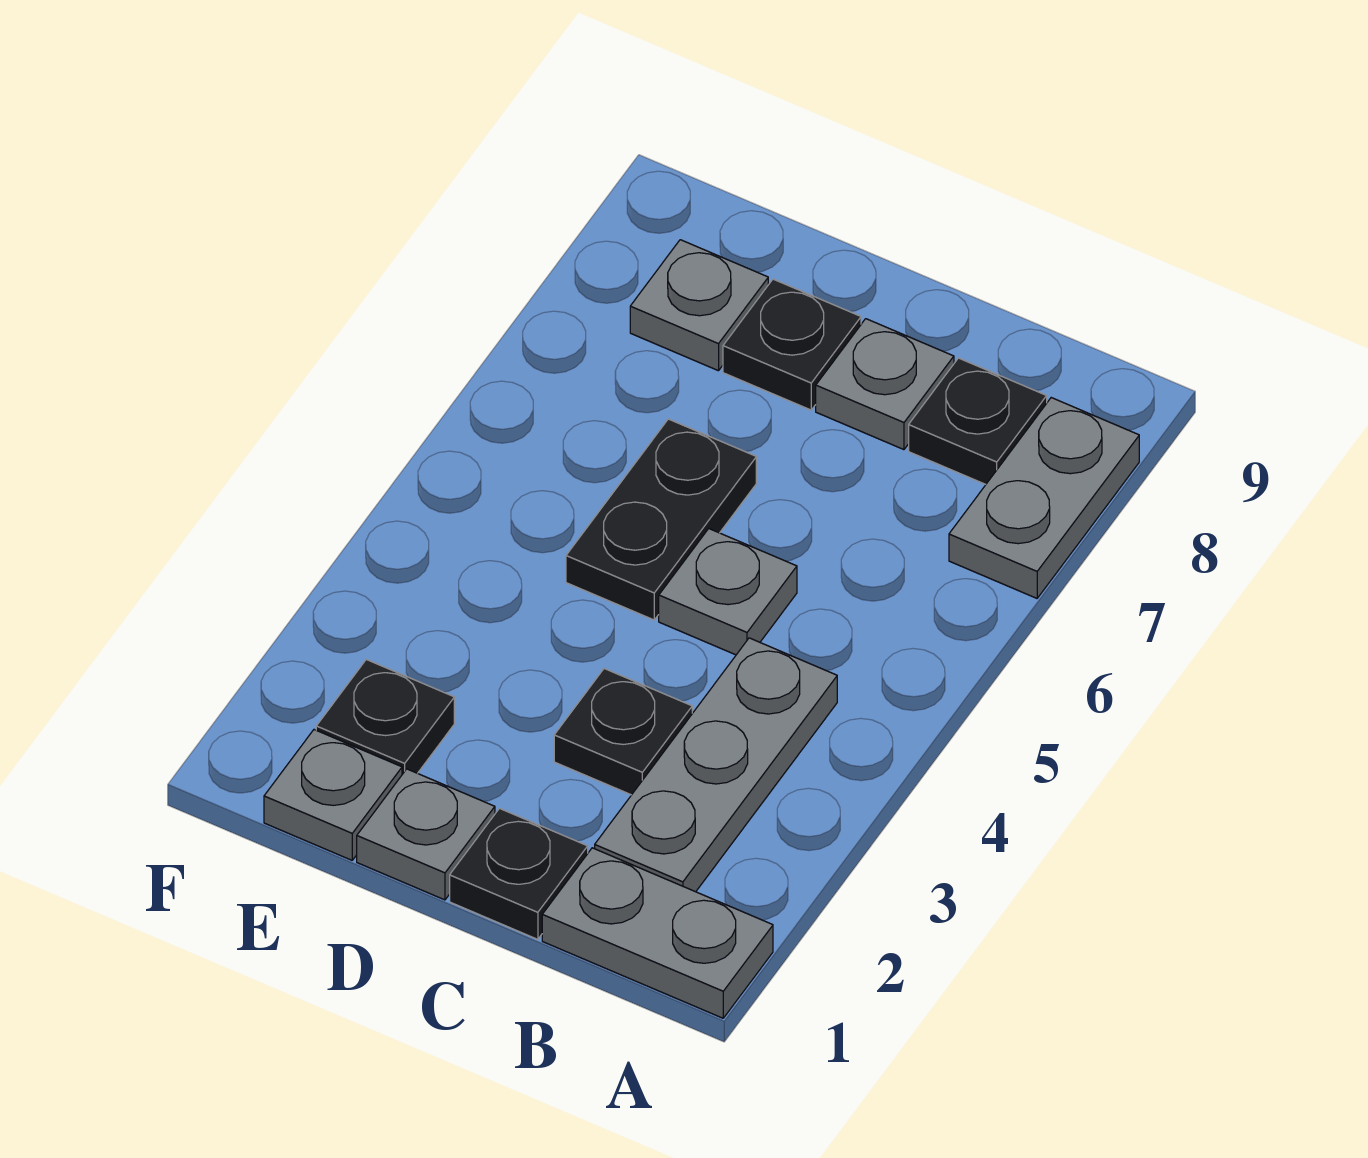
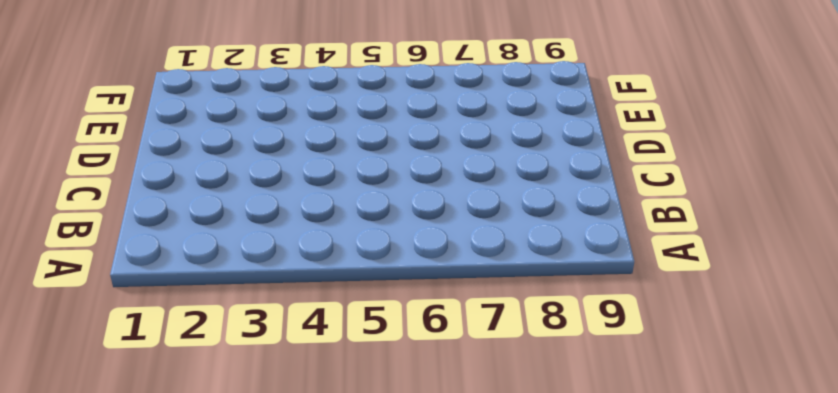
none -> grey 1x2 plate [542,848,773,1018]
none -> grey 1x2 plate [949,398,1139,598]
none -> grey 1x3 plate [595,638,837,892]

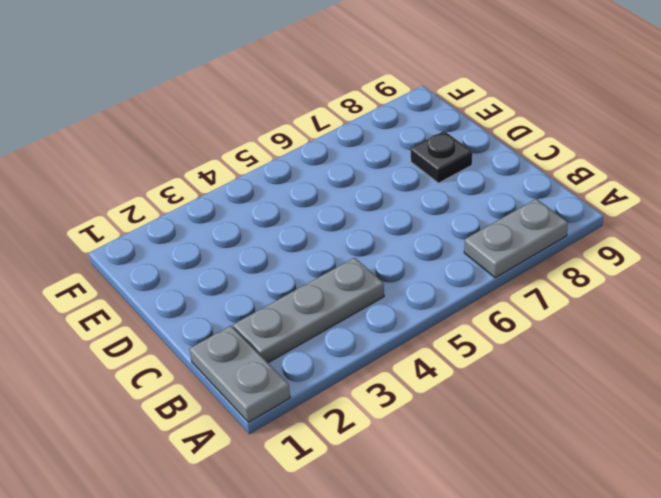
none -> black 1x1 plate [909,358,1047,484]
none -> black 1x1 plate [450,808,588,939]
none -> black 1x1 plate [554,669,692,795]

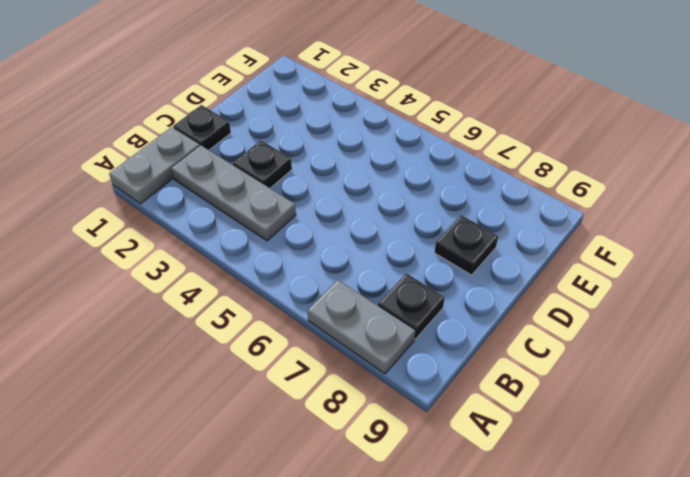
none -> grey 1x1 plate [659,529,797,655]
none -> grey 1x1 plate [816,319,954,450]
none -> grey 1x1 plate [357,769,495,900]

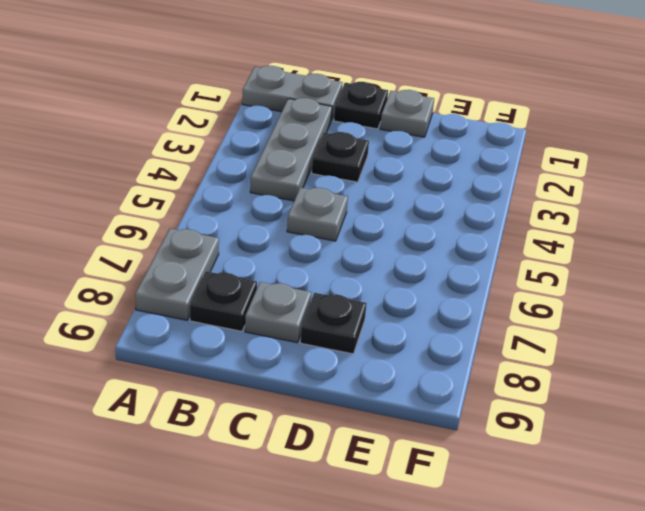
none -> black 1x2 plate [566,419,756,620]
none -> grey 1x1 plate [264,730,402,860]
none -> black 1x1 plate [316,660,454,774]

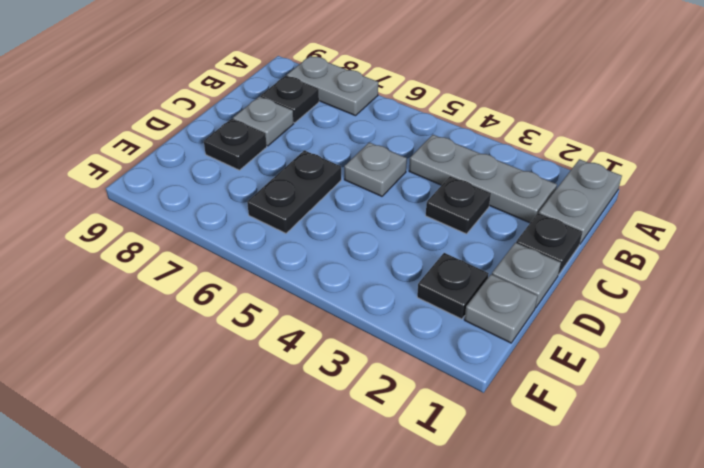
black 1x2 plate [247,150,341,233] -> black 1x2 plate turned to [566,419,756,620]
none -> grey 1x1 plate [630,240,768,371]

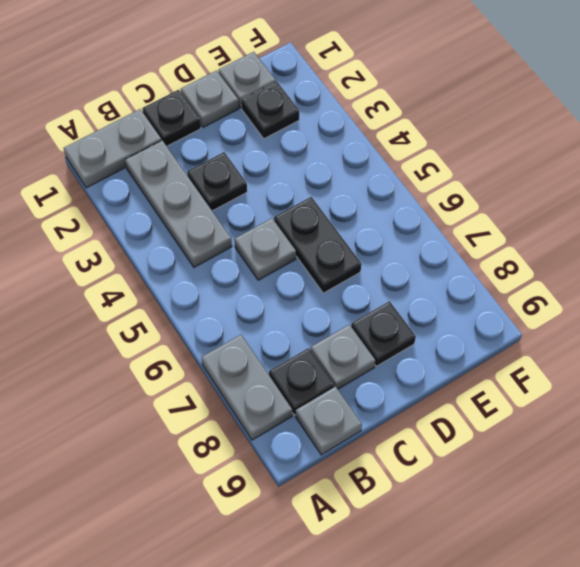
grey 1x1 plate [296,387,362,455] -> grey 1x1 plate moved to [630,240,768,371]

